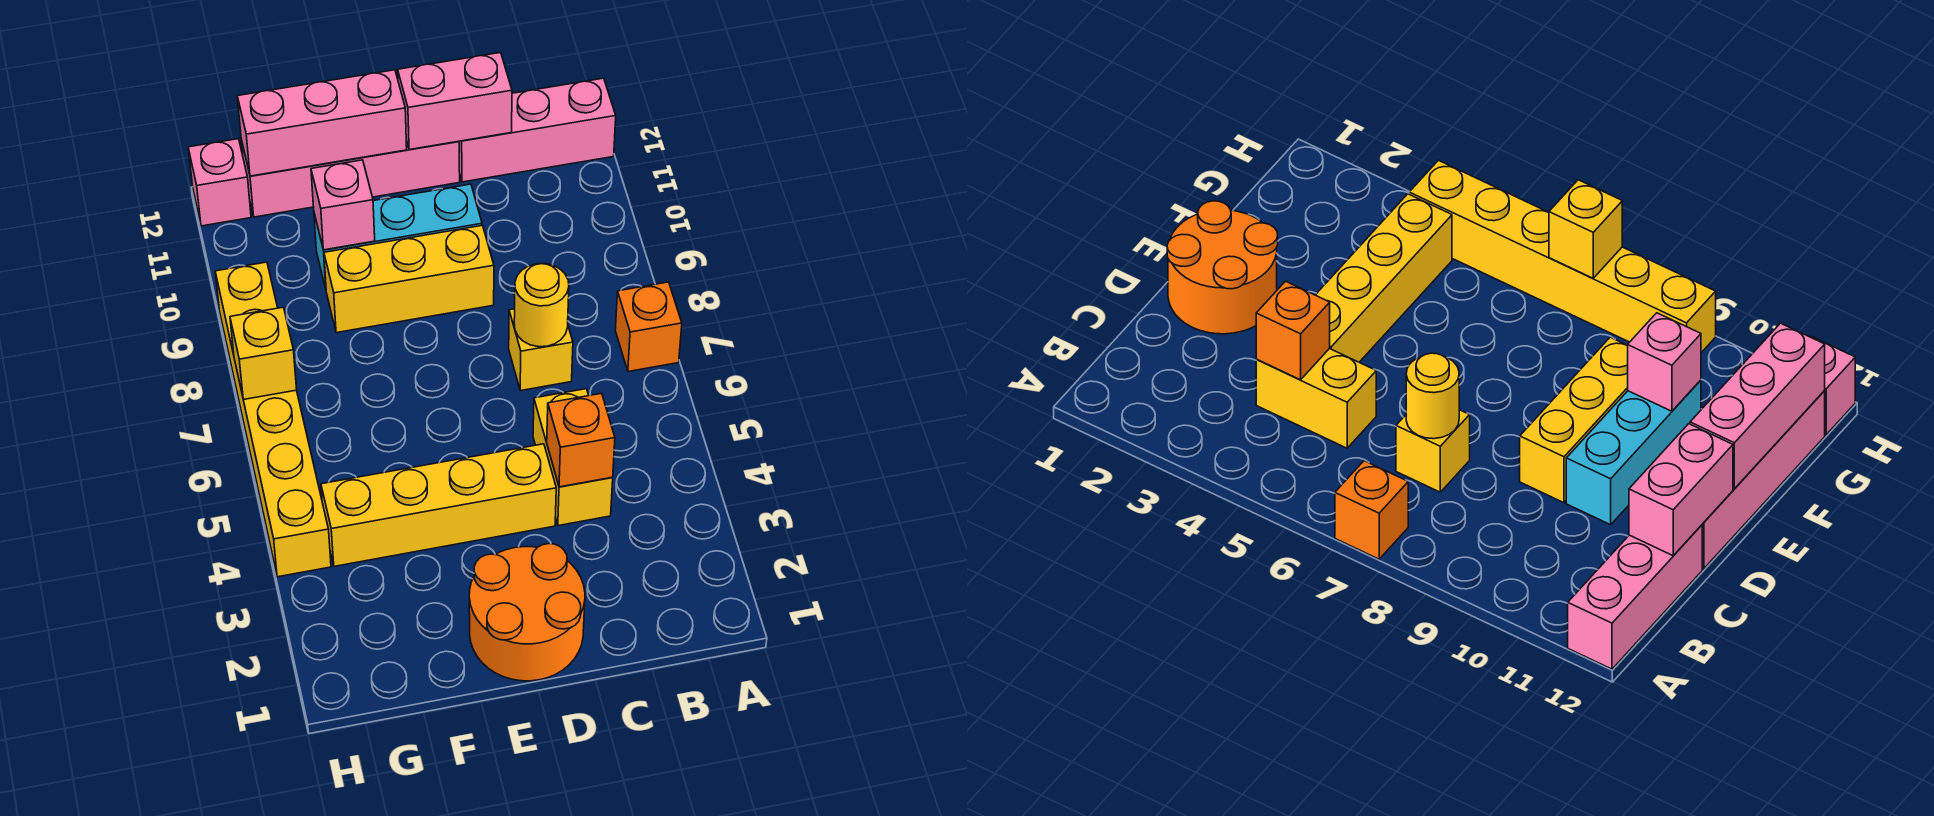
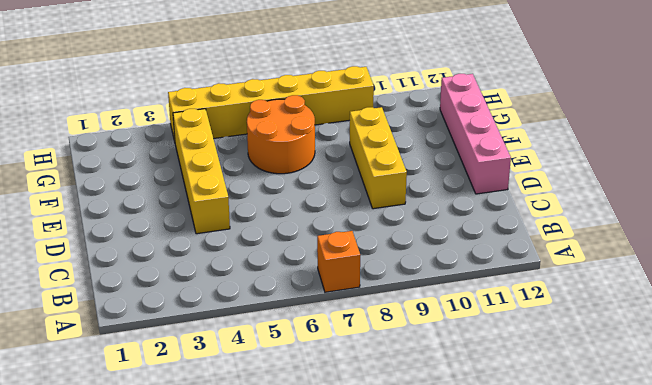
orange 2x2 round brick [247,95,315,174] -> orange 2x2 round brick moved to [469,544,585,681]
none -> pink 1x3 brick [459,78,616,182]
none -> yellow 1x2 brick [533,389,613,526]
none -> yellow 1x1 brick [509,309,573,391]

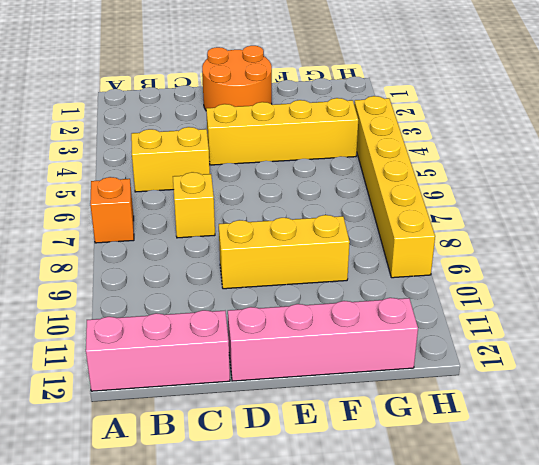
yellow 1x2 brick [131,127,210,192] -> yellow 1x2 brick turned to [533,389,613,526]
none -> cyan 1x3 brick [314,184,482,288]
none -> pink 1x1 brick [188,139,251,226]
none -> orange 1x1 brick [547,393,615,487]

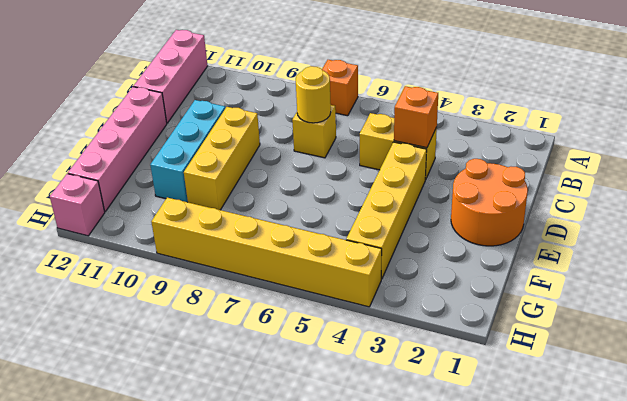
none -> pink 1x2 brick [398,53,512,150]
none -> pink 1x3 brick [237,70,407,176]
none -> pink 1x1 brick [311,160,375,250]

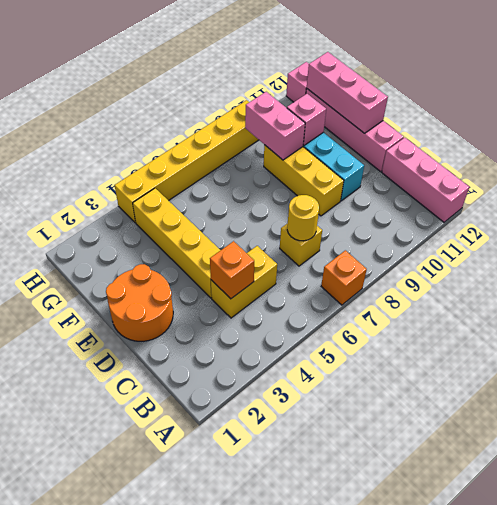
pink 1x2 brick [245,92,305,160] -> pink 1x2 brick moved to [398,53,512,150]
none -> yellow 1x1 brick [230,307,297,400]

